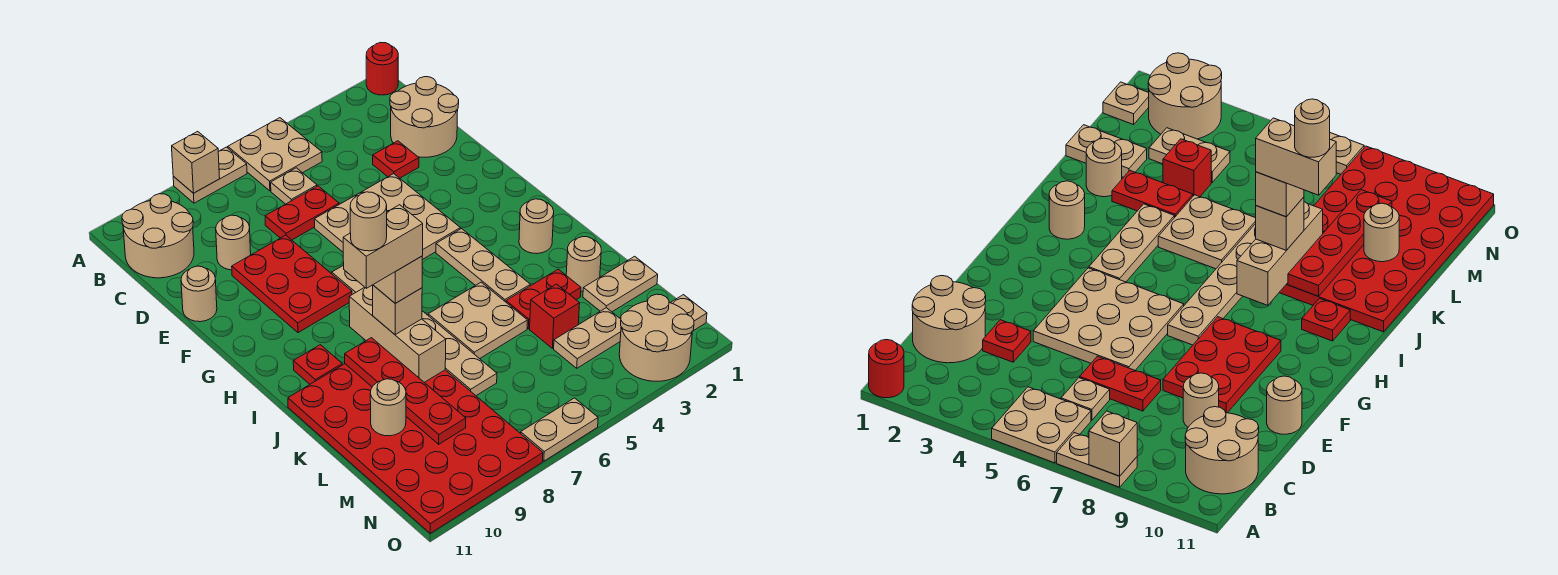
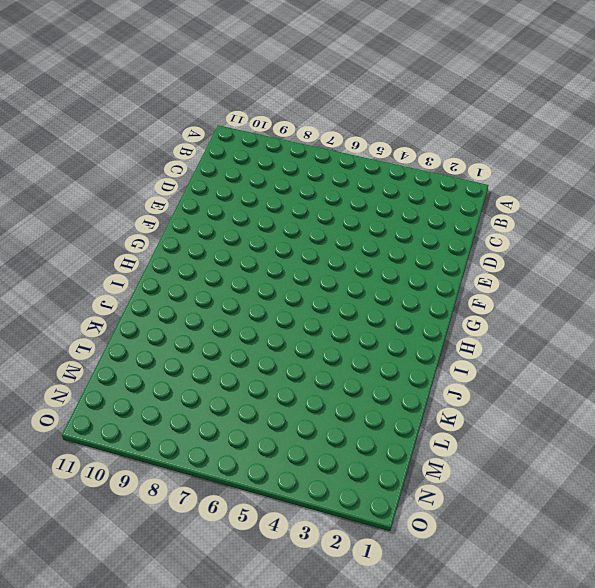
none -> red 1x1 round brick [366,42,398,95]
none -> tan 2x2 plate [228,118,322,191]
none -> tan 1x2 plate [173,147,247,203]
none -> tan 2x2 round brick [122,194,194,278]

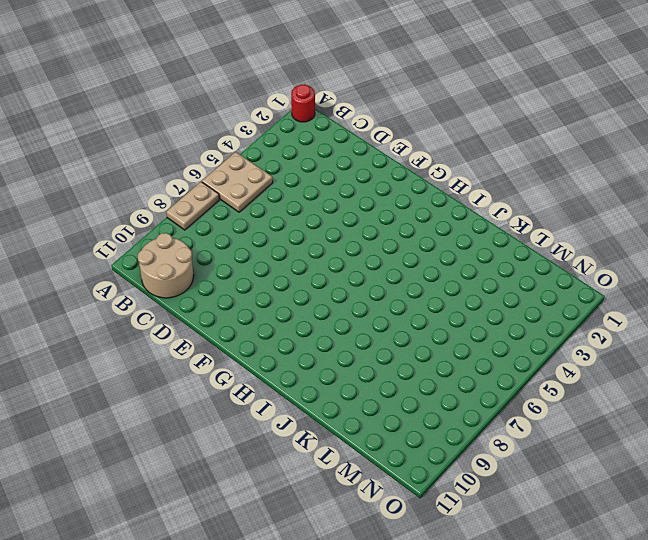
none -> tan 2x2 round brick [390,77,459,157]
none -> tan 1x1 plate [271,168,317,204]
none -> red 1x1 plate [373,141,419,178]
none -> red 1x2 plate [265,186,339,240]

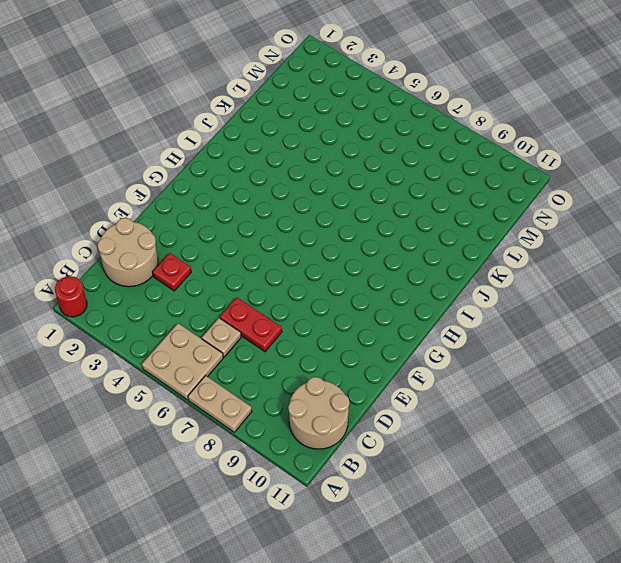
none -> tan 1x1 round brick [216,215,251,270]
none -> tan 3x3 plate [314,174,460,260]
none -> red 2x3 plate [232,235,352,333]
none -> tan 1x1 round brick [181,266,217,322]

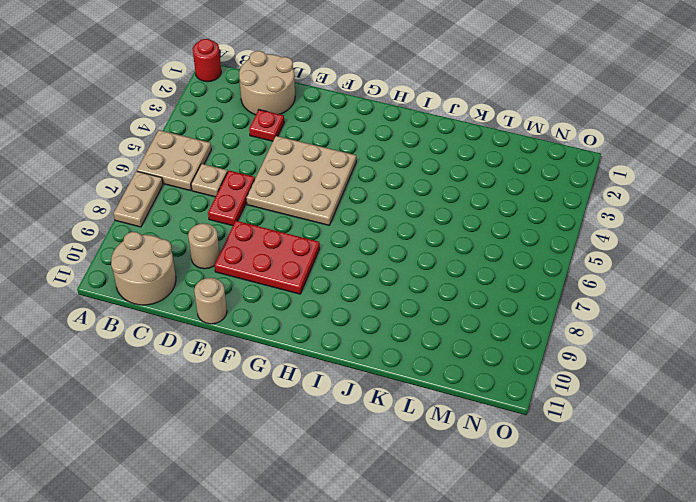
none -> tan 1x6 plate [332,265,497,396]
none -> tan 1x3 plate [436,229,530,302]
none -> tan 1x1 round brick [519,199,554,254]
none -> red 1x1 plate [293,345,342,384]

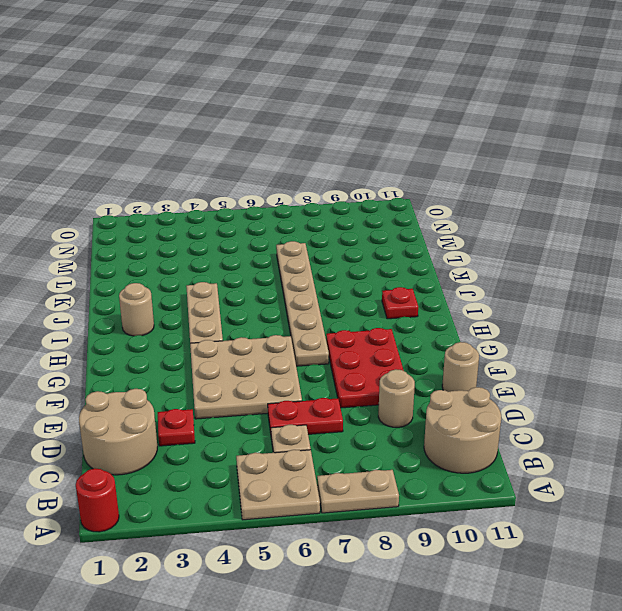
none -> tan 2x2 plate [428,282,527,359]
none -> red 4x6 plate [288,364,543,533]
none -> tan 1x1 round brick [566,237,601,291]
none -> red 1x2 plate [506,269,581,329]

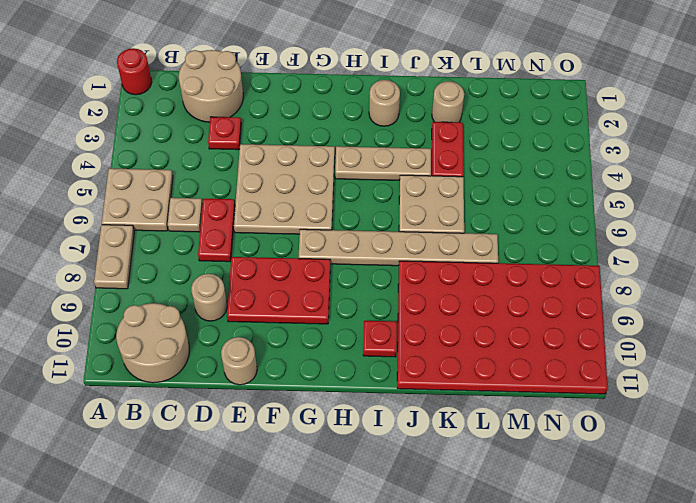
none -> tan 1x2 plate [583,256,658,312]
none -> red 1x1 brick [530,284,580,348]
none -> tan 1x2 plate [554,308,621,368]
none -> tan 1x1 plate [671,295,707,331]

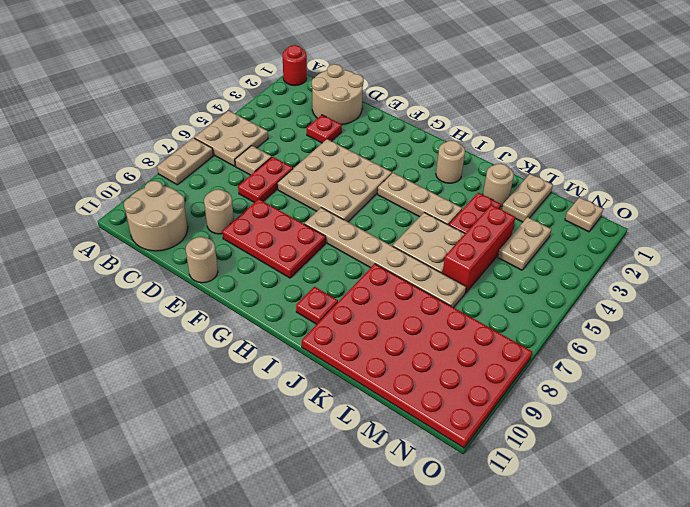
red 1x3 brick [442,205,515,293] -> red 1x1 brick [530,284,580,348]
none -> tan 2x2 round brick [619,294,694,381]
none -> tan 1x2 plate [521,398,598,461]
none -> tan 1x1 brick [172,131,220,193]
none -> tan 1x3 brick [349,285,446,382]

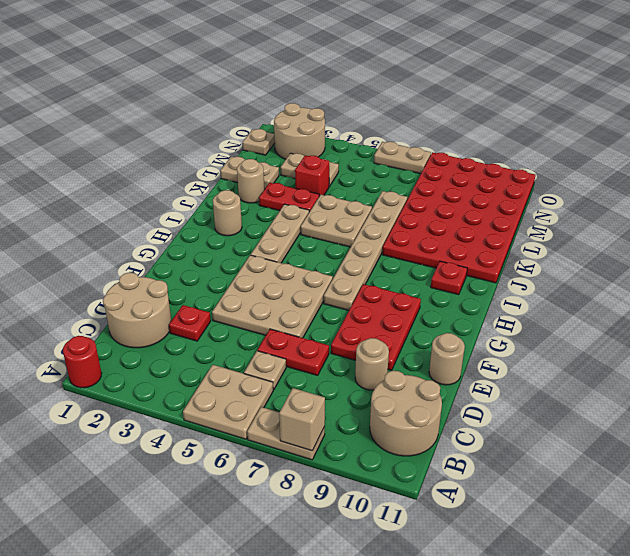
none -> tan 1x3 brick [349,285,446,382]
none -> red 1x4 plate [345,338,466,444]
none -> tan 1x1 round brick [370,379,406,436]
none -> tan 1x1 brick [373,285,422,335]

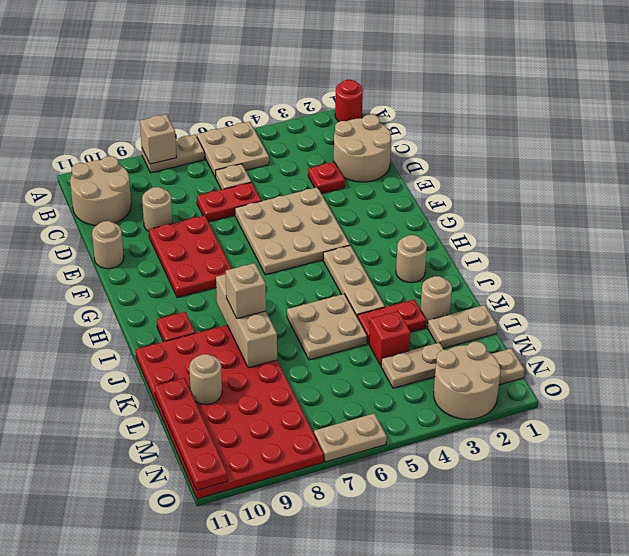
red 1x4 plate [155,378,228,490] -> red 1x4 plate moved to [345,338,466,444]
none -> tan 1x6 plate [332,265,497,396]
none -> tan 1x1 brick [373,256,422,303]
none -> tan 1x2 brick [343,205,423,288]
none -> tan 1x1 round brick [350,192,387,251]

